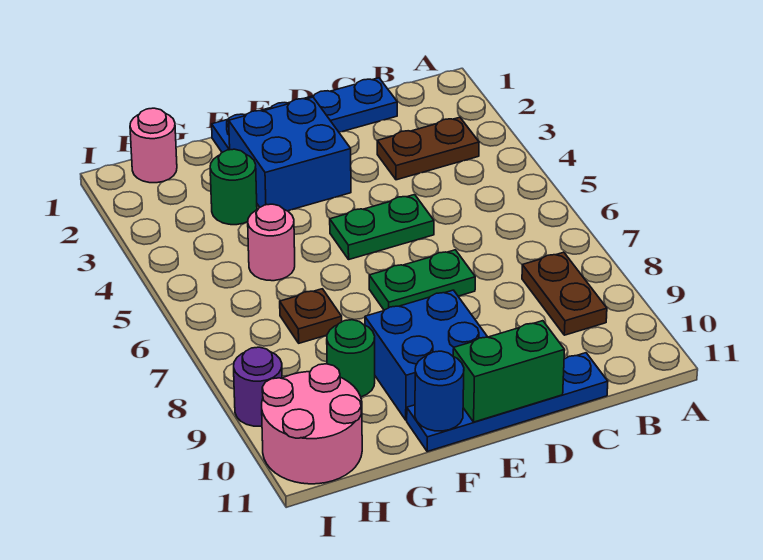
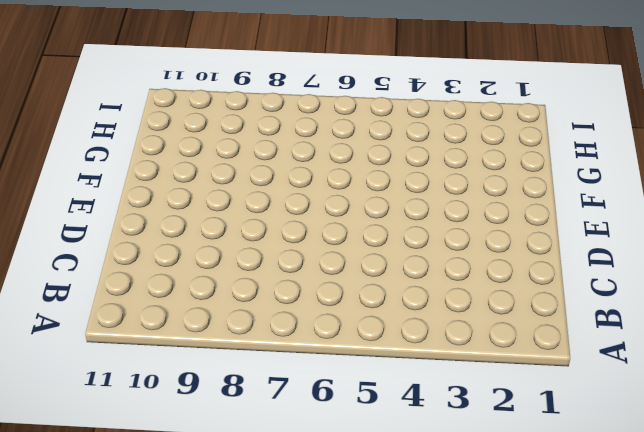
none -> brown 1x2 plate [377,117,479,180]
none -> brown 1x2 plate [522,252,607,335]
none -> blue 1x4 plate [212,78,397,152]

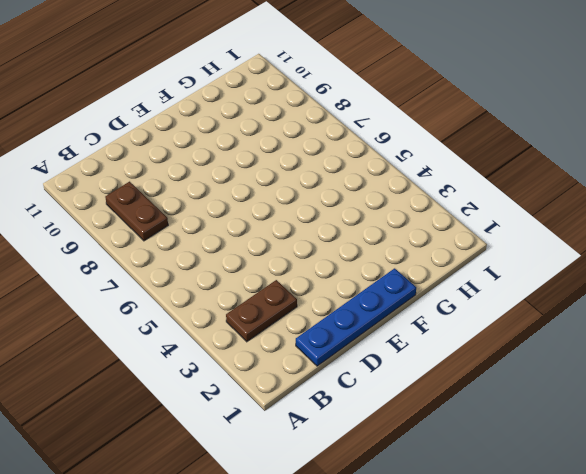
none -> blue 1x4 plate [407,353,608,452]
none -> green 1x2 plate [330,195,434,259]
none -> green 1x2 plate [369,250,475,310]

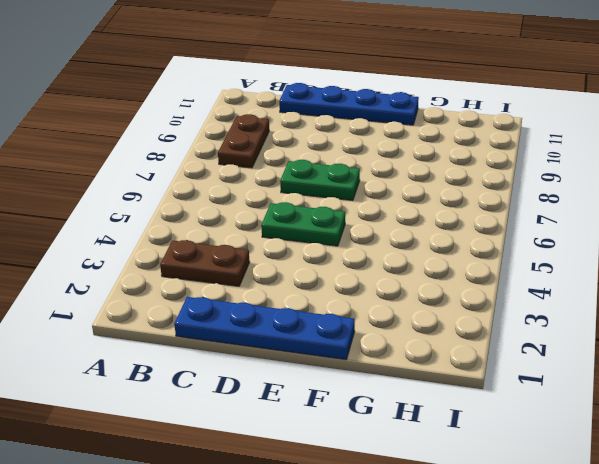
none -> blue 2x2 brick [229,97,351,211]
none -> blue 2x2 brick [365,290,487,420]
none -> green 1x1 round brick [210,149,257,225]

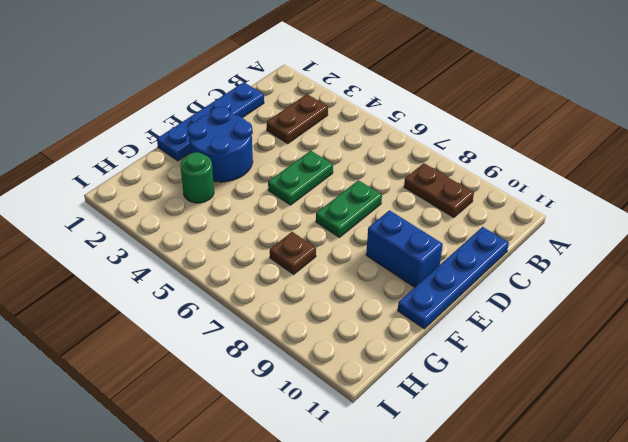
blue 2x2 round brick [188,107,253,182] -> blue 2x2 brick [229,97,351,211]
blue 1x2 brick [366,210,443,287] -> blue 2x2 brick [365,290,487,420]
none -> pink 1x1 round brick [248,204,295,281]
none -> green 1x1 round brick [327,320,375,397]
none -> pink 1x1 round brick [130,108,177,183]

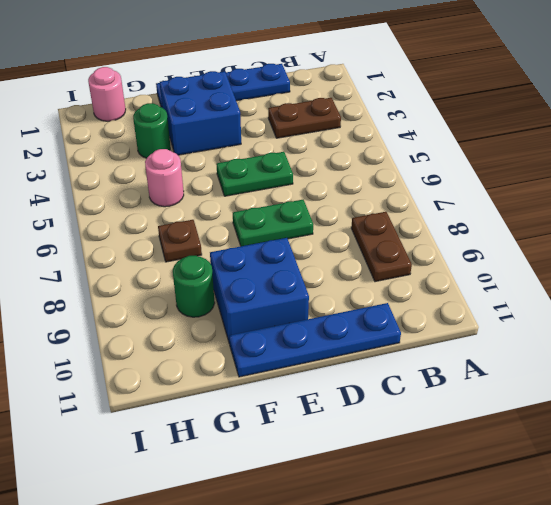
none -> pink 2x2 round brick [262,364,362,484]
none -> purple 1x1 round brick [234,347,282,426]
none -> green 1x2 brick [453,321,565,422]

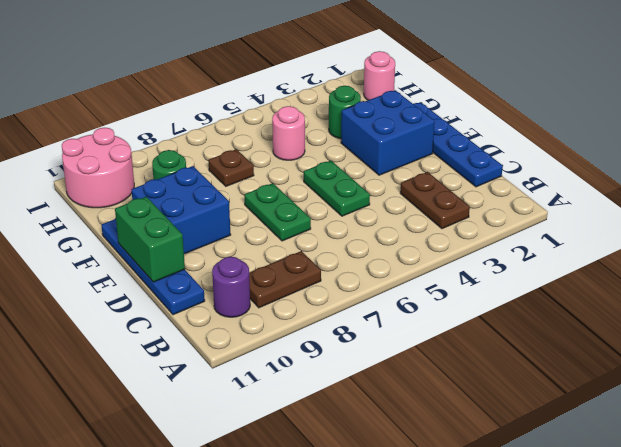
purple 1x1 round brick [212,257,250,317] -> purple 1x1 round brick moved to [234,347,282,426]
none -> blue 1x1 round brick [415,351,464,431]

